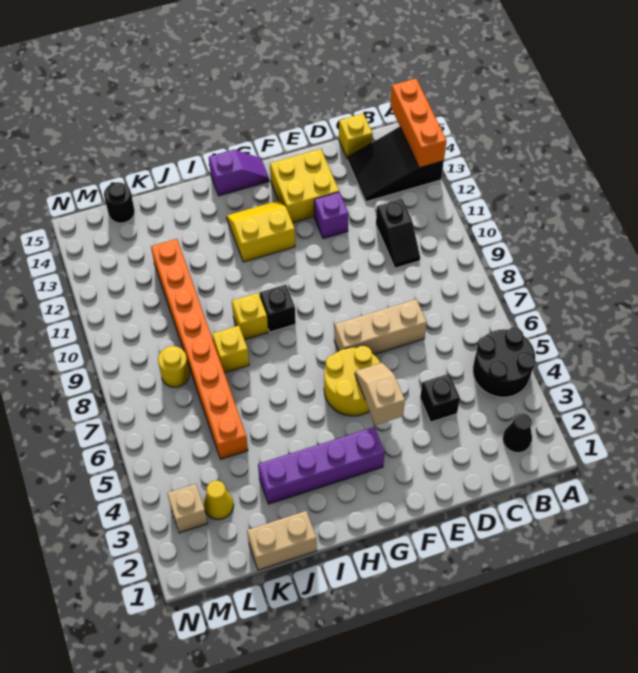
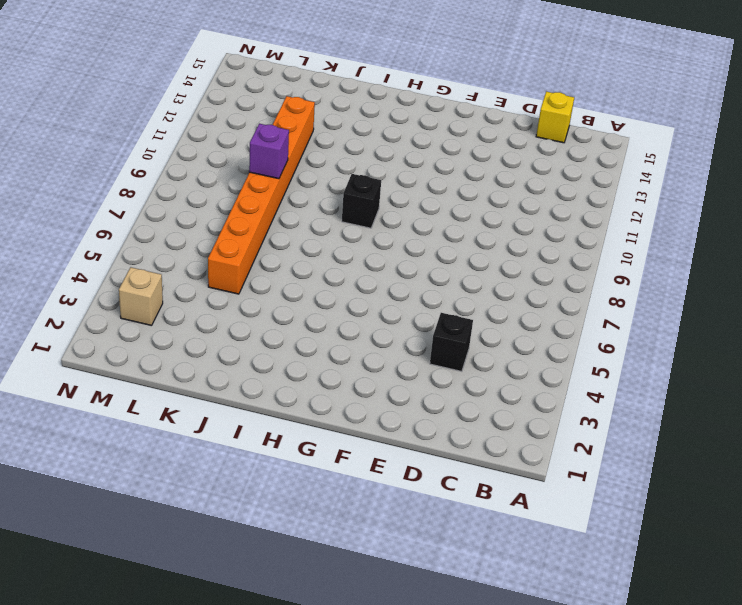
purple 1x1 brick [249,124,289,179] -> purple 1x1 brick moved to [314,192,349,239]
none -> black 2x2 round brick [473,328,536,397]
none -> black 2x3 slope [348,127,444,202]
none -> black 1x1 cone [503,413,532,453]

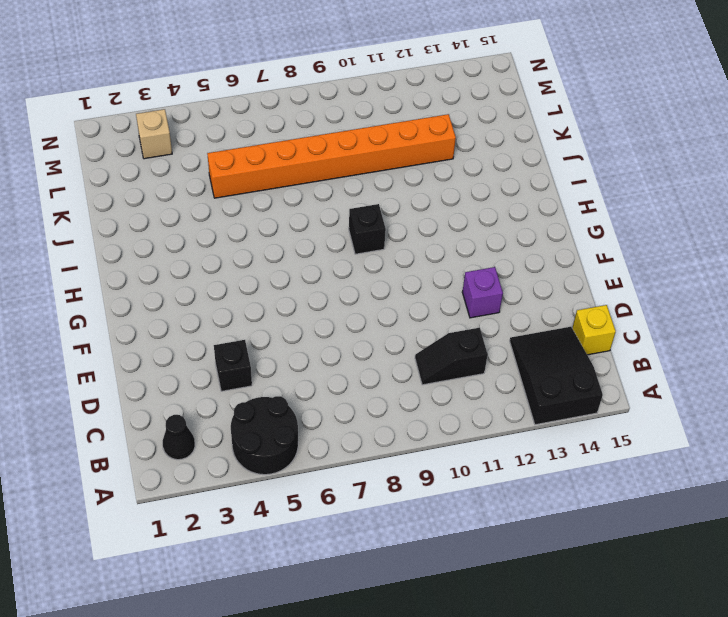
none -> tan 1x3 brick [334,299,427,355]
none -> yellow 2x2 brick [270,149,339,223]
none -> yellow 2x2 round brick [324,346,380,416]

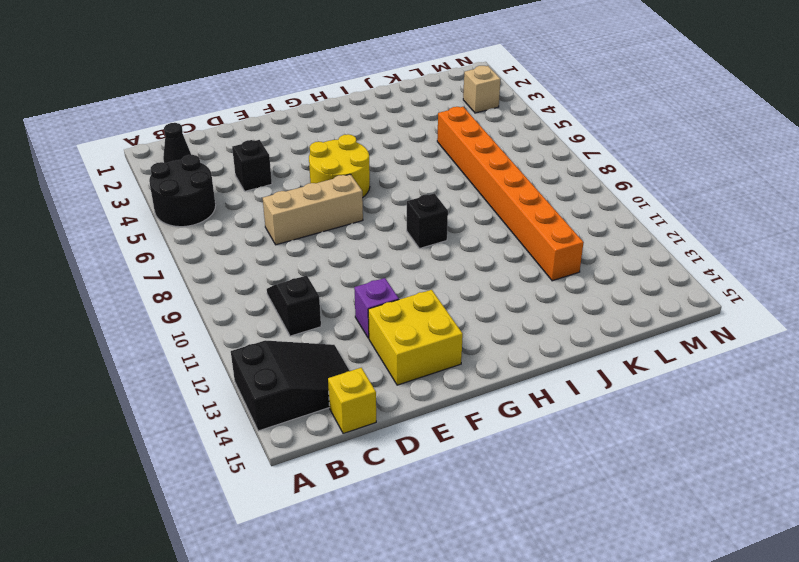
none -> purple 1x4 brick [258,427,385,504]
none -> yellow 2x2 slope [227,201,295,262]
none -> purple 1x2 slope [209,150,269,196]

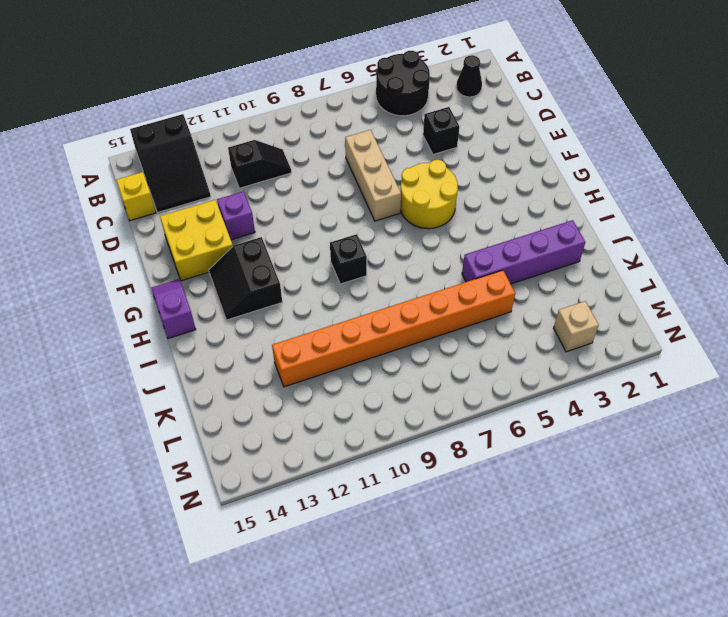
black 2x2 slope [209,237,282,320] -> yellow 2x2 slope [227,201,295,262]
purple 1x4 brick [462,220,585,284] -> purple 1x4 brick turned to [258,427,385,504]
none -> yellow 1x1 brick [232,293,268,340]
none -> tan 1x2 brick [247,511,317,570]
none -> yellow 1x1 brick [212,326,249,373]

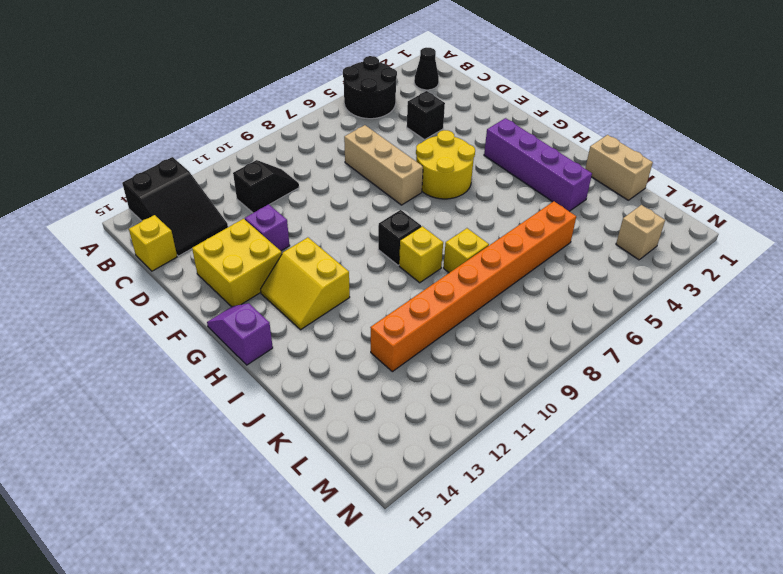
none -> yellow 1x1 cone [204,481,234,520]
none -> yellow 1x1 round brick [158,346,190,387]
none -> black 1x1 round brick [104,182,135,223]

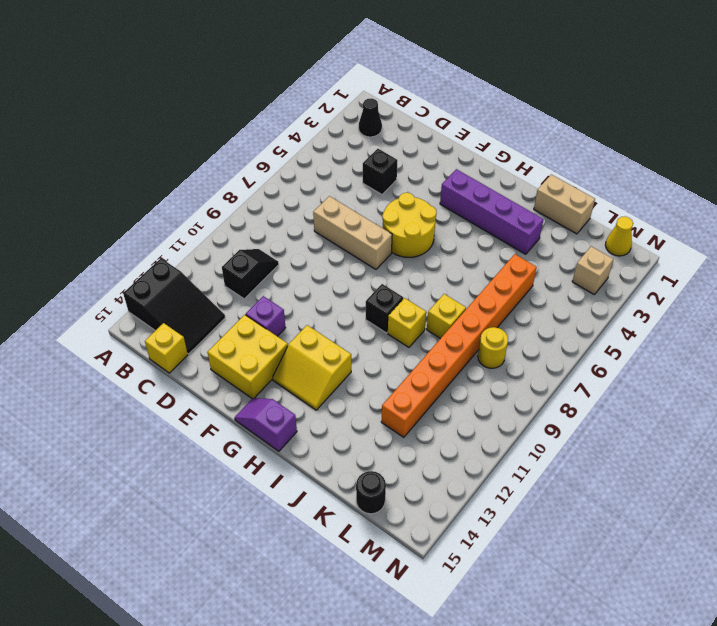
yellow 1x1 cone [605,217,633,256] -> yellow 1x1 cone moved to [204,481,234,520]
none -> black 2x2 round brick [473,328,536,397]
none -> orange 1x3 brick [390,79,447,168]
none -> tan 1x2 slope [355,363,405,425]

